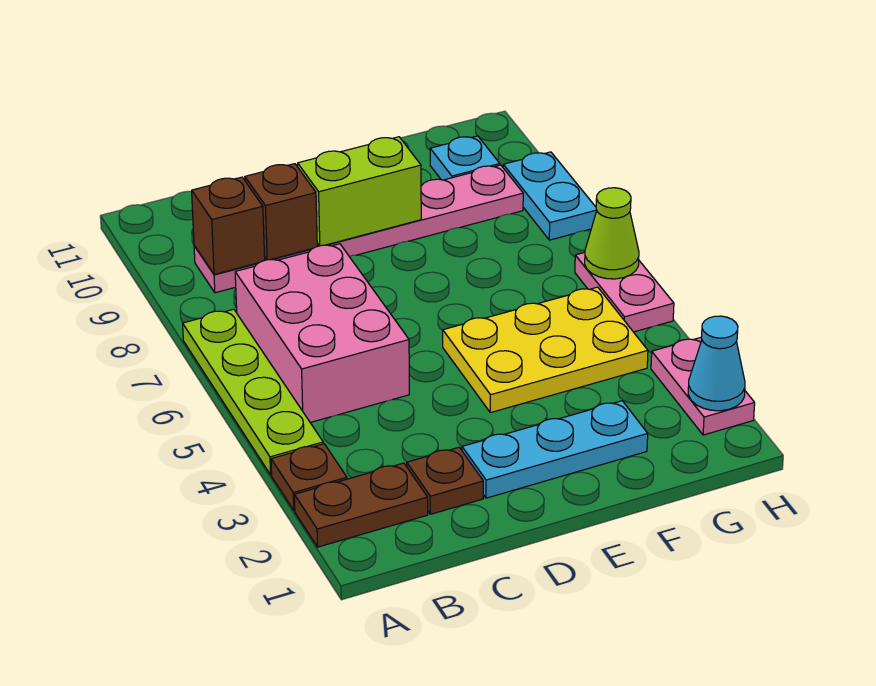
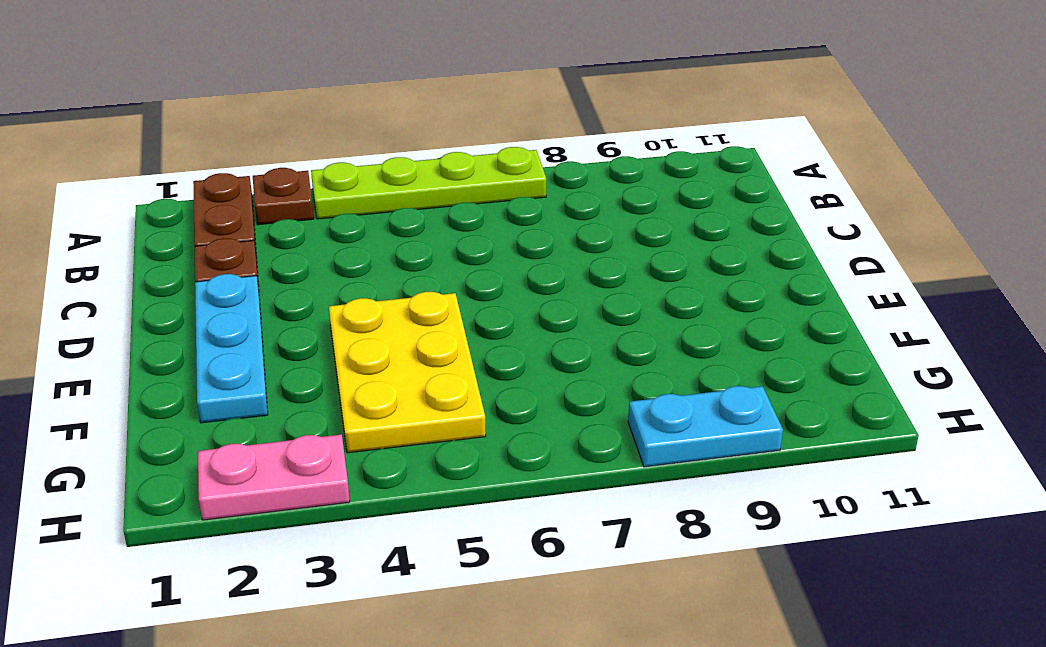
none -> pink 2x3 brick [235,244,409,422]
none -> pink 1x6 plate [194,165,523,293]
none -> cyan 1x1 plate [430,136,500,180]

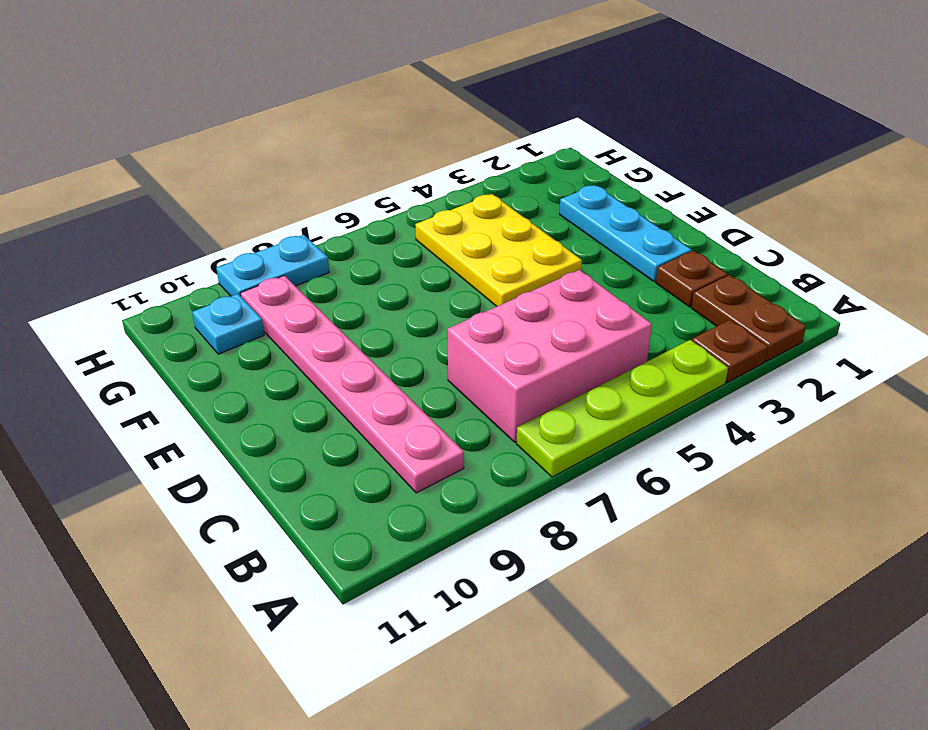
none -> pink 1x2 plate [651,337,755,435]
none -> pink 1x2 plate [575,252,674,332]
none -> brown 1x1 brick [192,177,265,275]

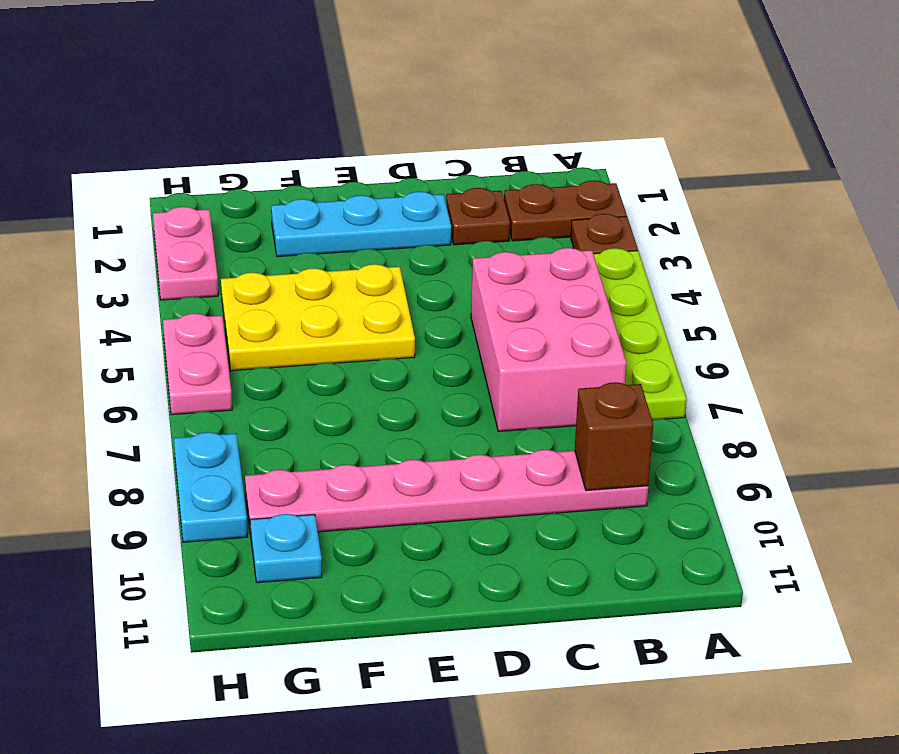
none -> brown 1x1 brick [245,164,317,260]
none -> lime 1x2 brick [298,137,421,246]
none -> cyan 1x1 cone [688,316,745,411]

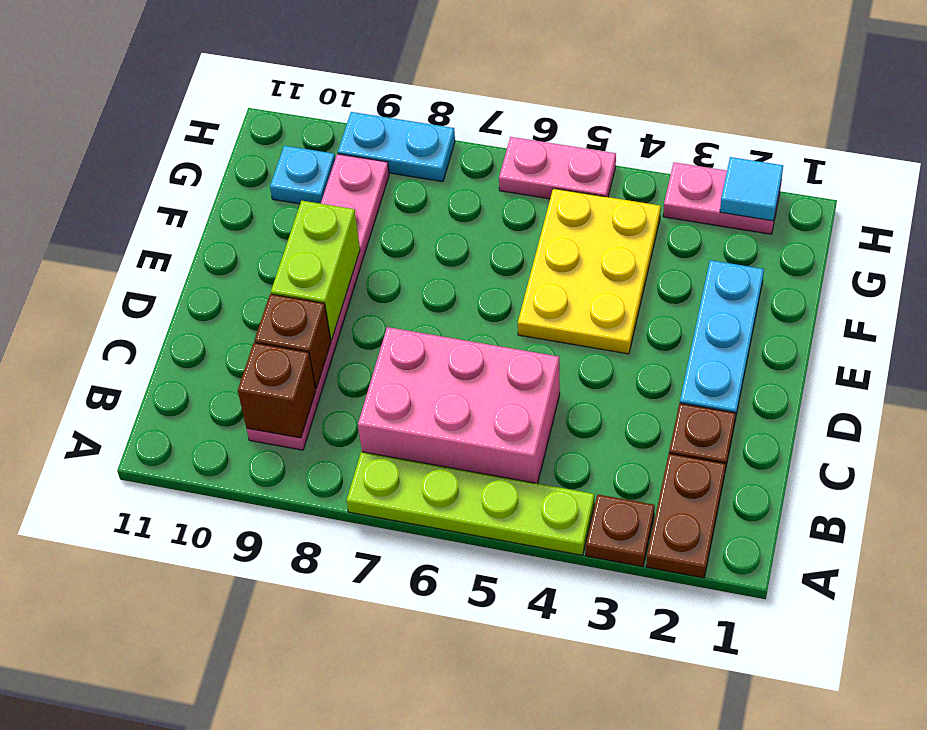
cyan 1x1 tile [720,157,783,221] -> cyan 1x1 cone [688,316,745,411]
none -> lime 1x1 cone [585,188,639,279]

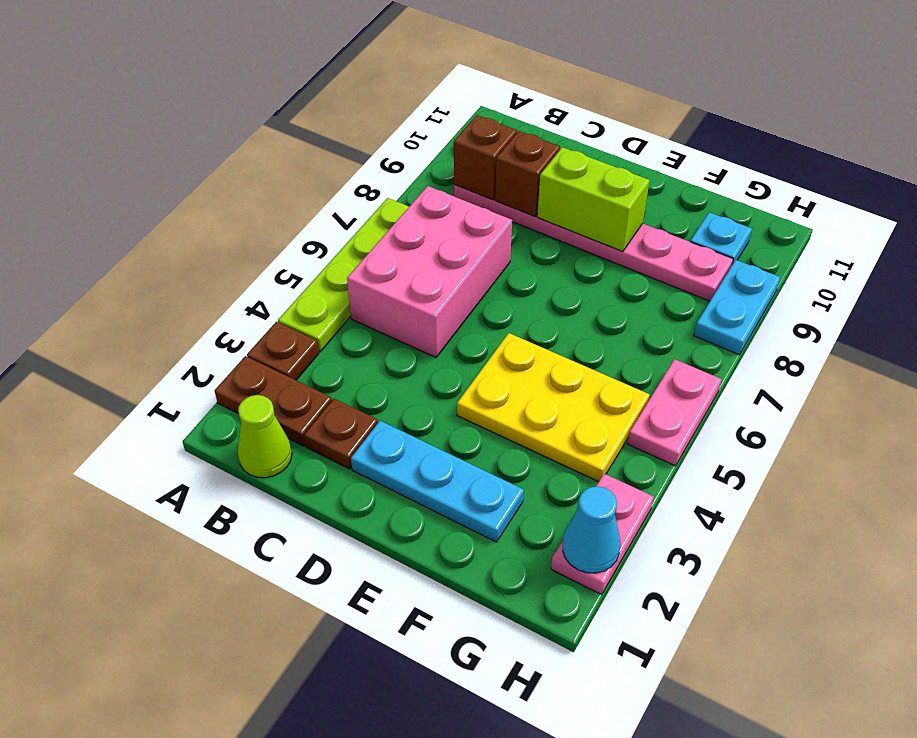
lime 1x1 cone [237,395,292,478] -> lime 1x1 cone moved to [585,188,639,279]

